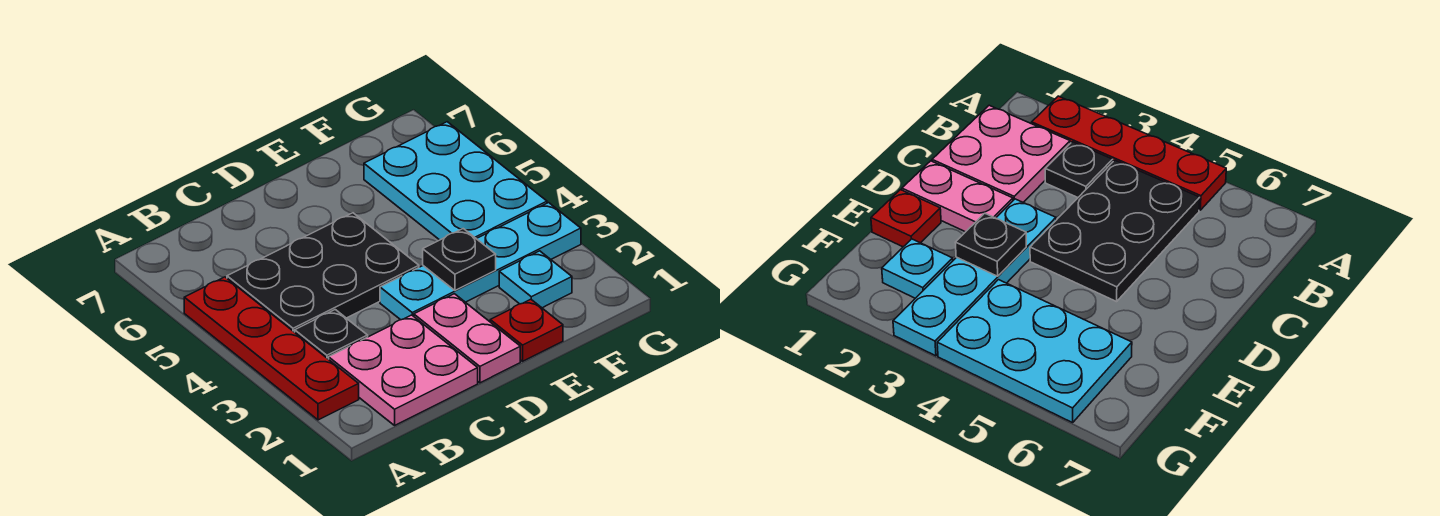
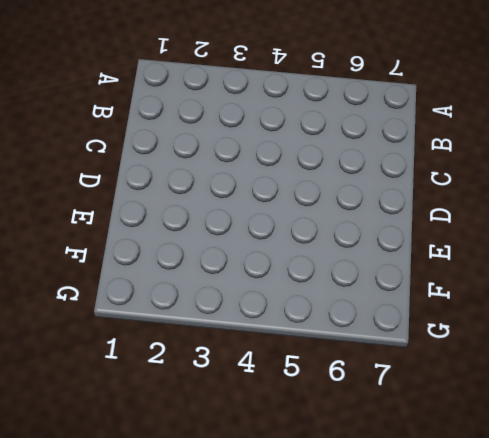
none -> red 1x4 plate [184,277,359,420]
none -> pink 2x2 plate [329,315,478,425]

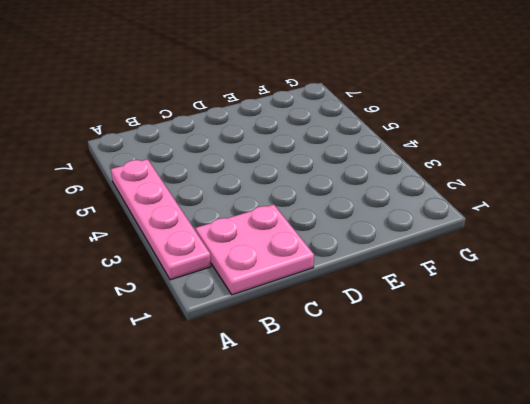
pink 1x4 plate [111,159,211,280] -> red 1x4 plate [184,277,359,420]
none -> black 1x1 plate [295,310,368,359]
none -> black 2x3 plate [227,213,419,332]

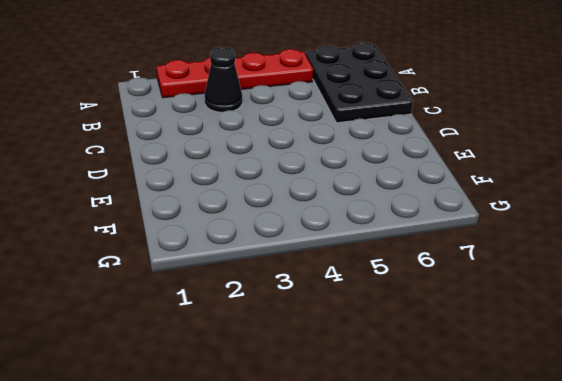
black 2x3 plate [305,42,413,123] -> black 2x3 plate moved to [227,213,419,332]
black 1x1 cone [205,47,242,113] -> black 1x1 plate [295,310,368,359]
none -> pink 2x2 plate [329,315,478,425]
none -> pink 1x2 plate [414,294,520,383]

